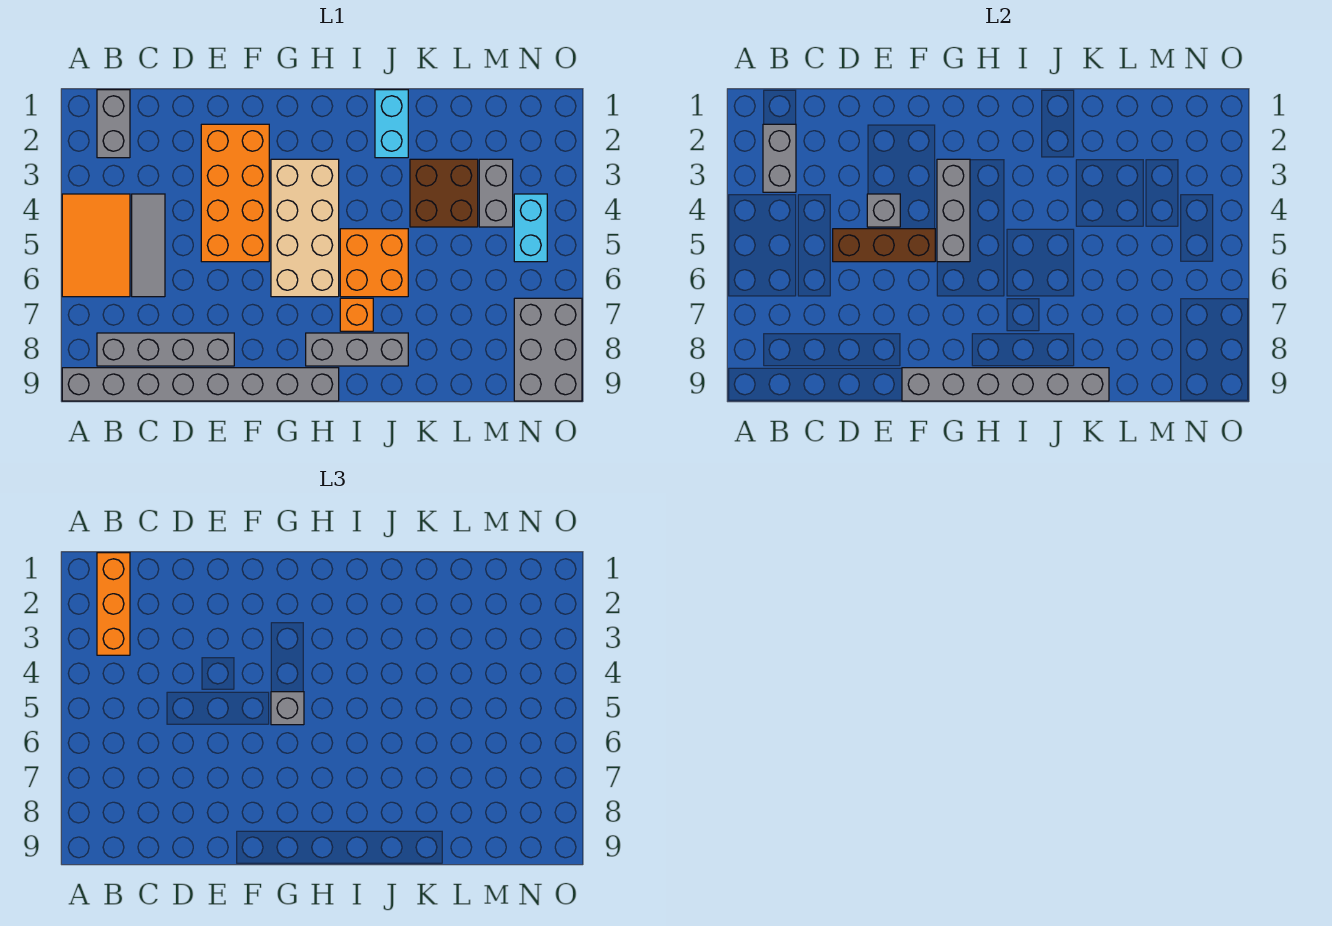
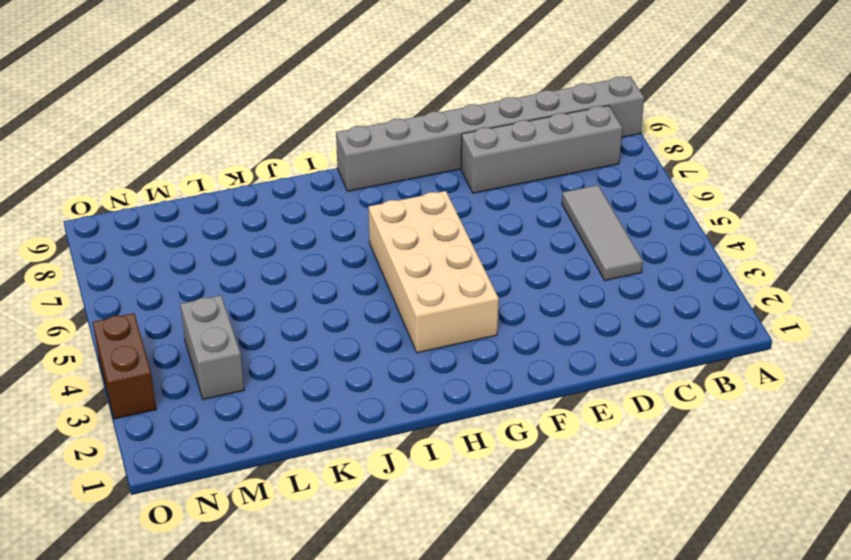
brown 1x2 brick [93,313,156,419] -> none
none -> orange 2x3 tile [62,194,130,297]
none -> grey 1x2 brick [97,90,130,158]
none -> orange 2x4 brick [201,124,269,262]

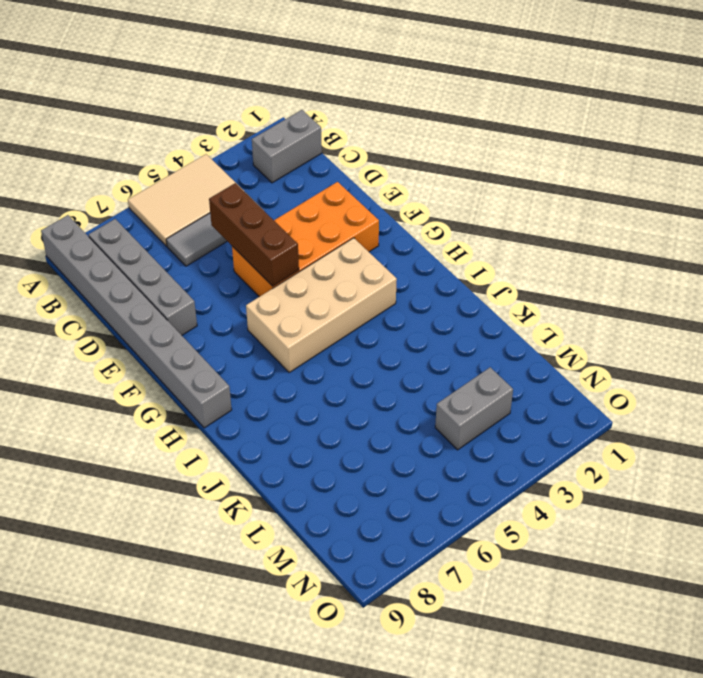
tan 2x3 tile [128,154,244,246] -> orange 2x3 tile [62,194,130,297]
none -> grey 1x3 brick [306,333,408,366]
none -> orange 2x2 brick [340,229,408,297]
none -> orange 1x1 brick [340,298,373,331]

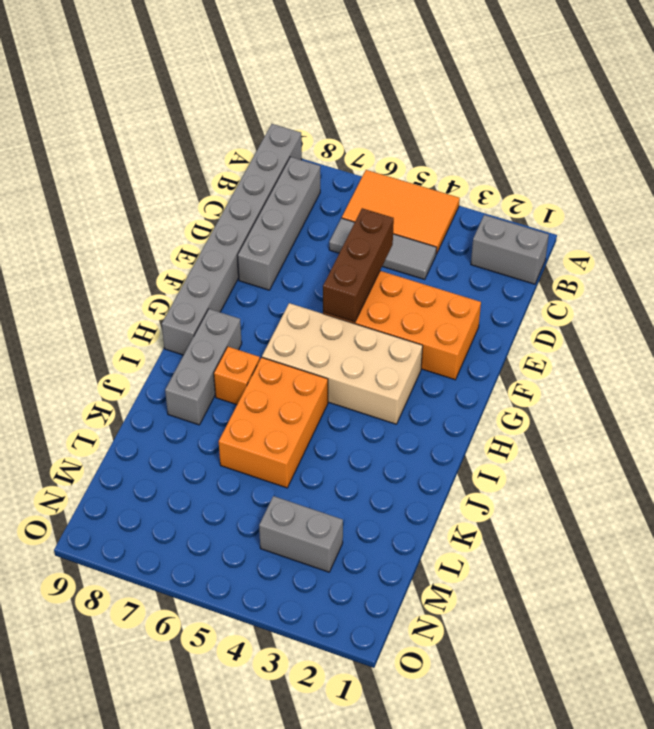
orange 2x3 brick [219,357,328,488] -> orange 2x2 brick [340,229,408,297]
none -> cyan 1x2 brick [375,90,408,158]
none -> brown 2x2 brick [410,159,478,227]
none -> cyan 1x2 brick [514,194,547,262]

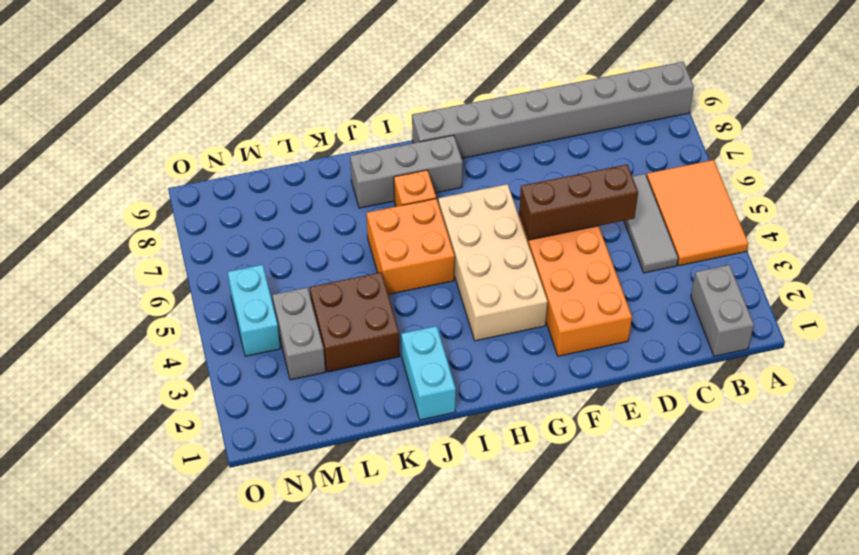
none -> grey 1x4 brick [97,333,234,366]
none -> grey 2x3 brick [514,298,582,401]
none -> grey 1x2 brick [763,124,796,192]

